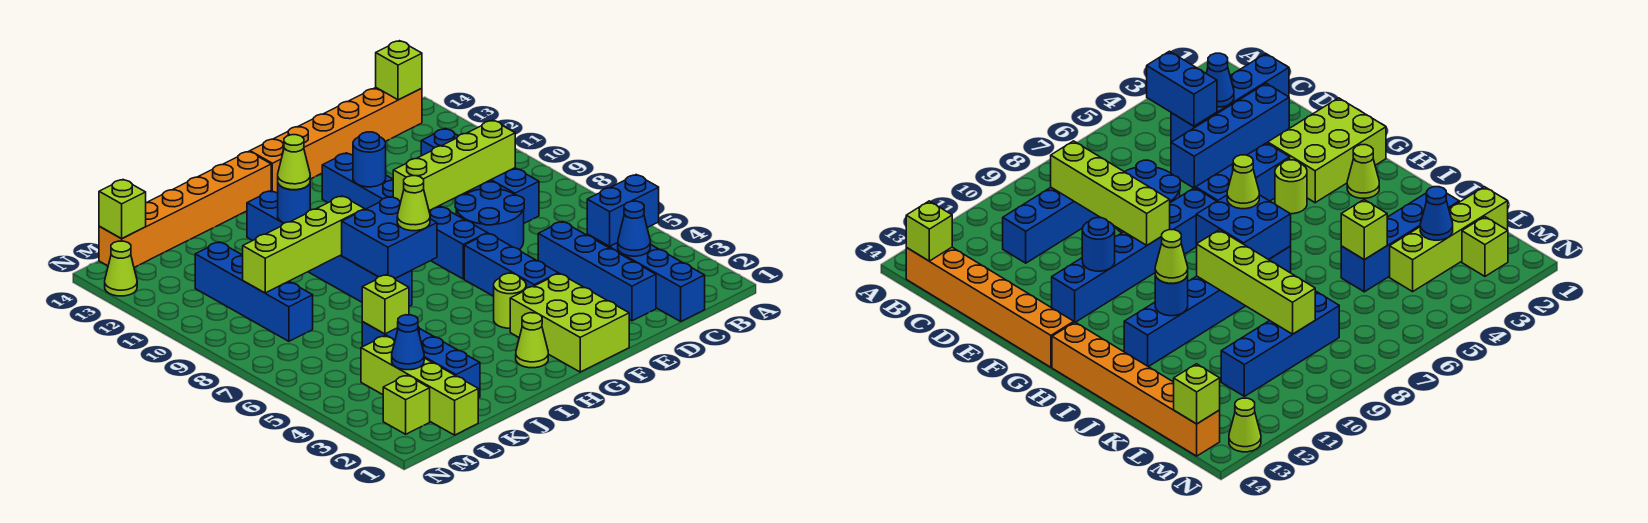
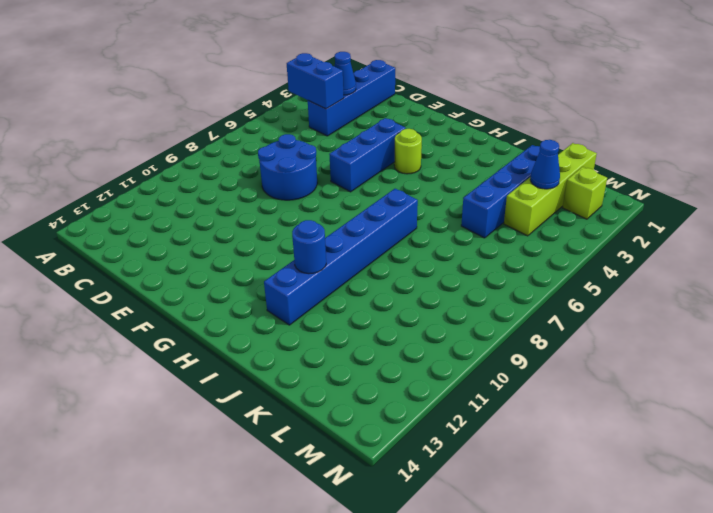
none -> orange 1x6 brick [250,88,422,193]
none -> blue 1x4 brick [421,128,539,223]
none -> blue 1x4 brick [538,221,656,321]
none -> lime 2x3 brick [510,273,629,372]

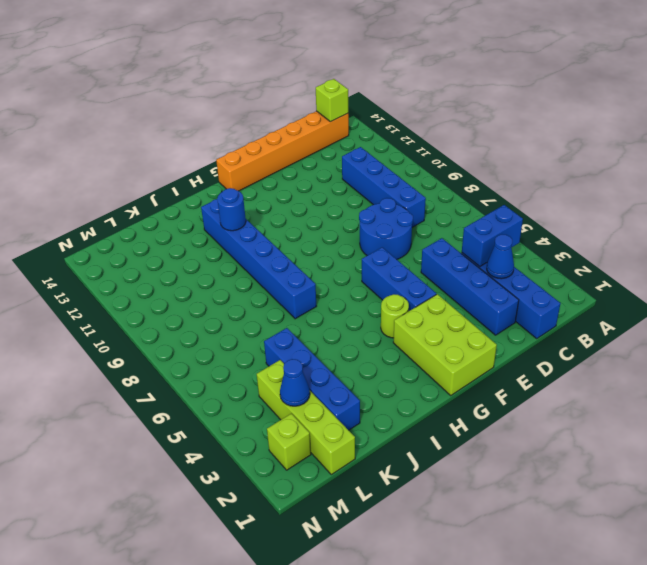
none -> blue 1x6 brick [322,153,487,279]
none -> lime 1x1 cone [516,313,548,368]
none -> orange 1x6 brick [99,151,271,267]
none -> blue 1x4 brick [195,242,313,341]

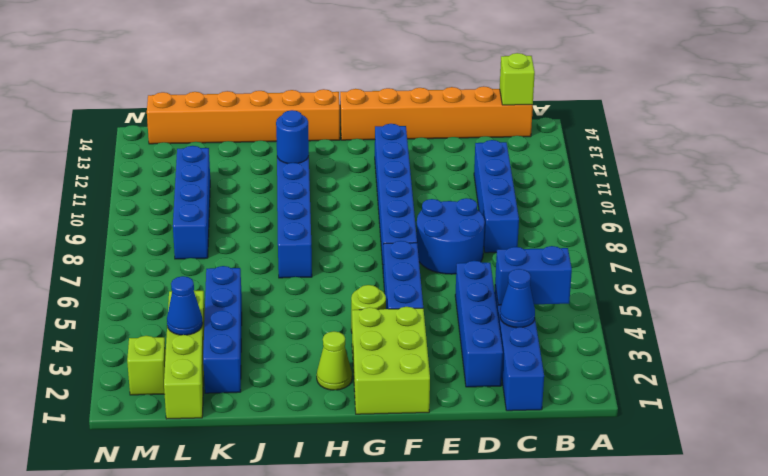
none -> lime 1x1 cone [105,241,137,296]
none -> lime 1x4 brick [393,120,515,211]
none -> blue 1x1 round brick [353,132,386,187]
none -> blue 2x2 brick [342,197,437,278]

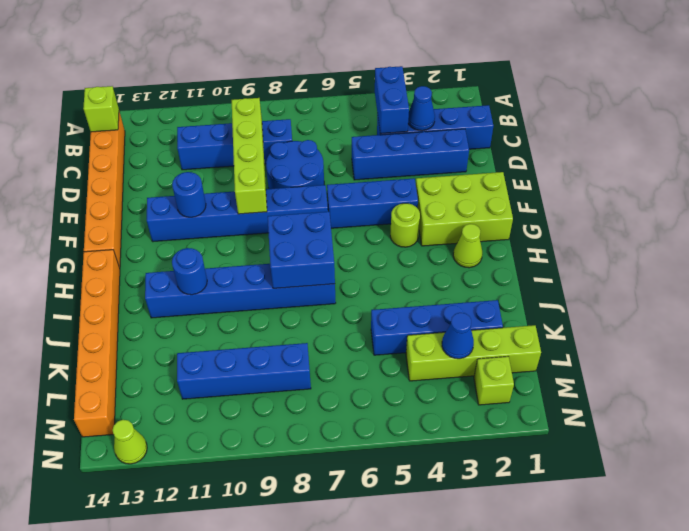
none -> lime 1x4 brick [243,196,365,293]
none -> lime 1x1 brick [362,275,409,334]
none -> lime 1x1 brick [99,180,146,239]
none -> lime 1x1 cone [397,176,430,231]

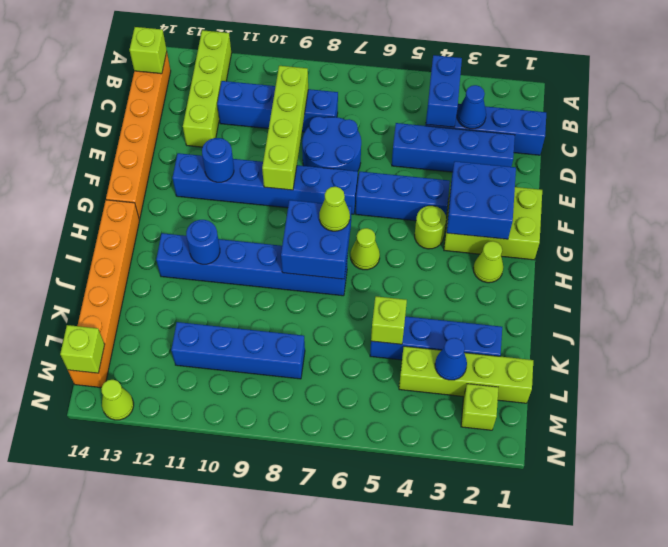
lime 1x4 brick [183,30,232,147] -> lime 1x4 brick moved to [243,196,365,293]
blue 2x2 brick [447,161,516,239] -> none
lime 1x1 cone [351,228,380,270] -> lime 1x1 cone moved to [278,135,310,190]

